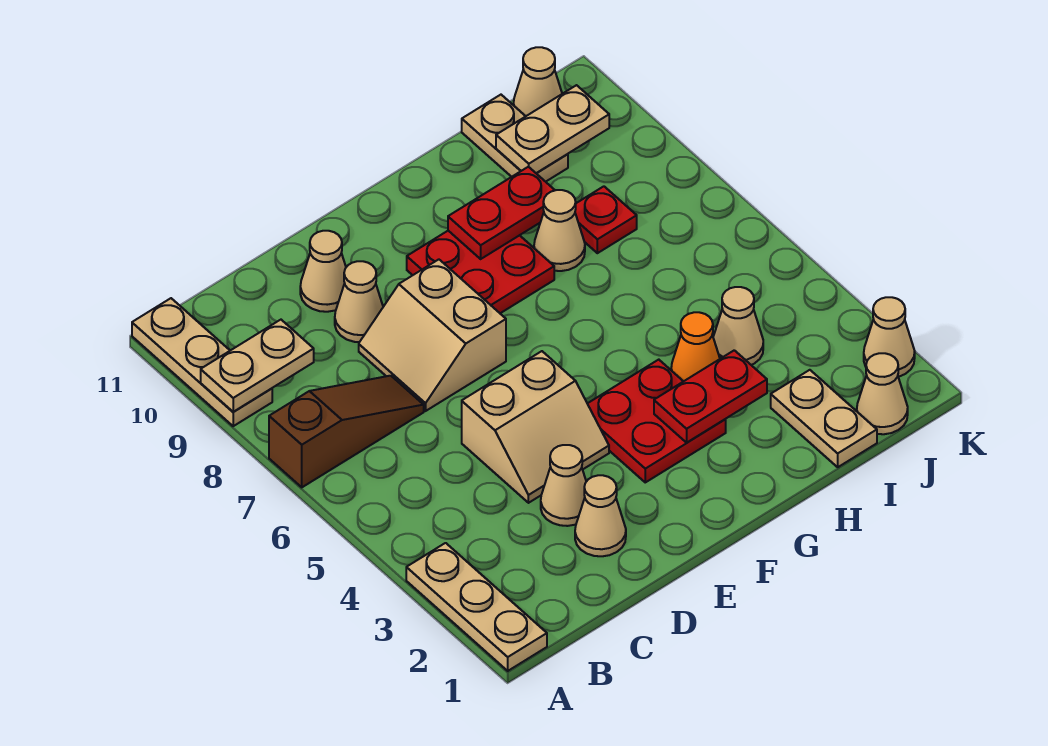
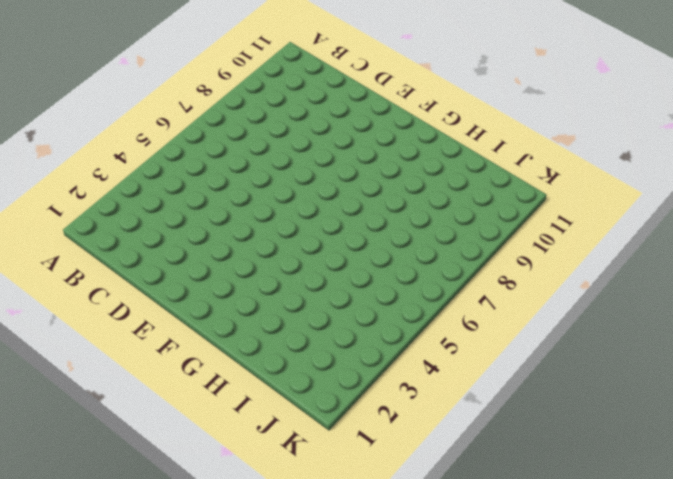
none -> tan 1x3 plate [406,543,547,671]
none -> brown 1x3 slope [269,376,424,487]
none -> tan 1x3 plate [132,298,272,426]

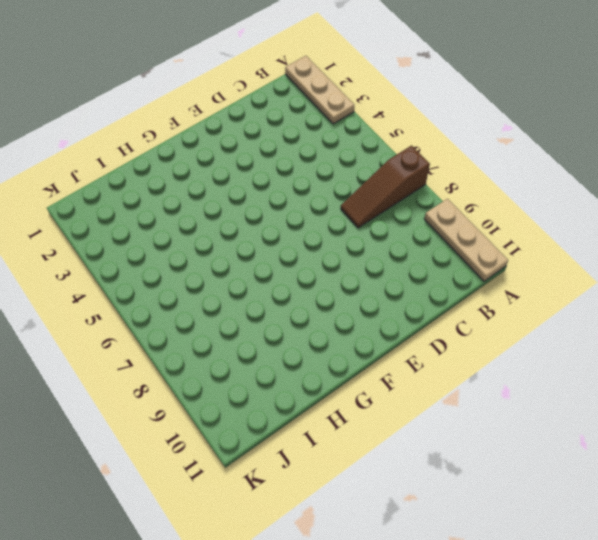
none -> tan 1x1 cone [575,475,626,556]
none -> tan 1x1 cone [541,445,586,526]
none -> tan 2x2 slope [462,351,609,503]

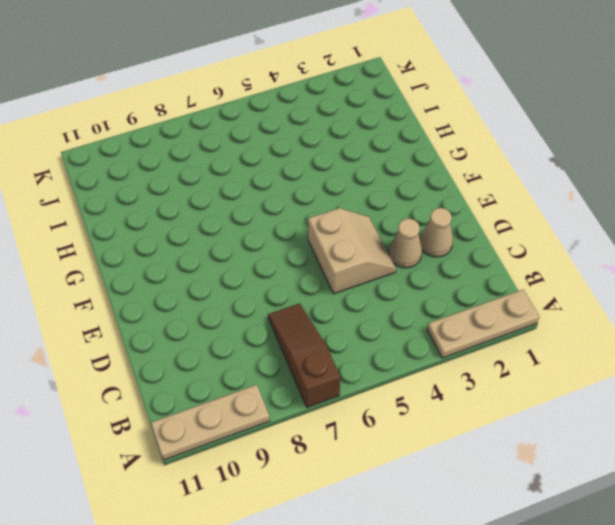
none -> tan 2x2 slope [359,259,506,411]
none -> tan 1x1 cone [335,261,383,342]
none -> tan 1x1 cone [300,231,346,312]

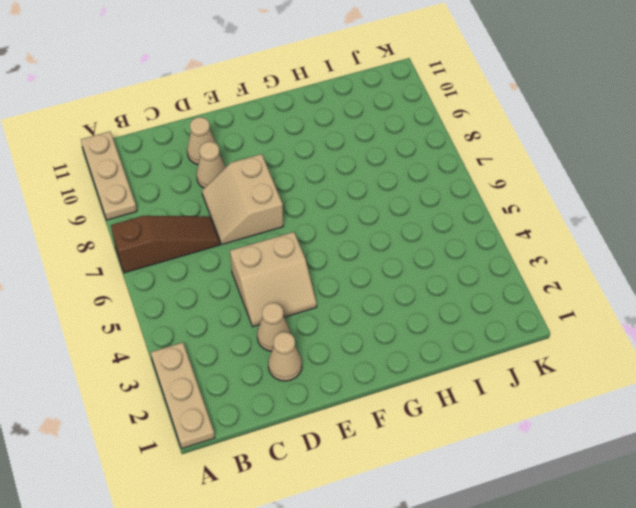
none -> red 2x2 plate [587,360,726,482]
none -> red 2x2 plate [407,231,554,313]
none -> orange 1x1 cone [671,312,720,381]

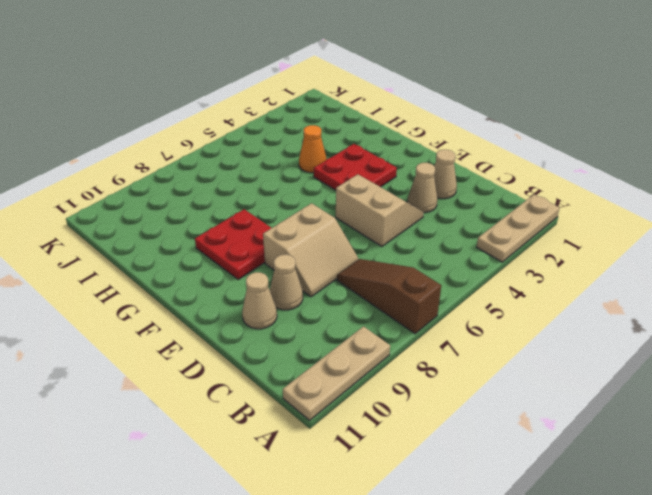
none -> tan 1x1 cone [534,190,585,271]
none -> tan 1x2 plate [771,370,877,467]
none -> tan 1x1 cone [713,287,763,365]

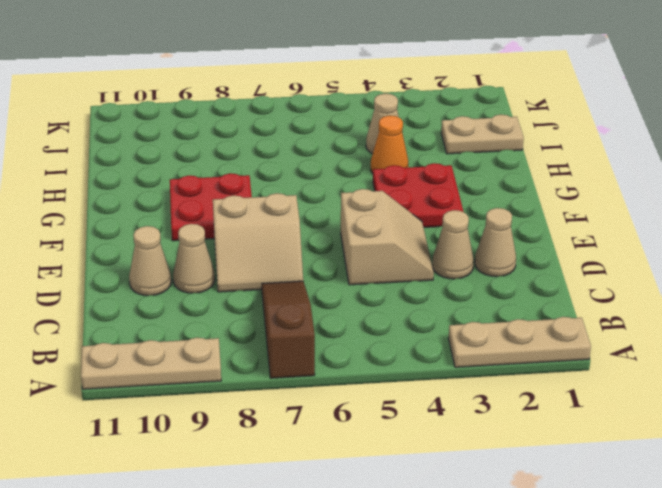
none -> tan 1x1 cone [534,190,585,271]
none -> red 1x1 plate [575,186,637,253]
none -> tan 1x2 plate [462,95,568,182]

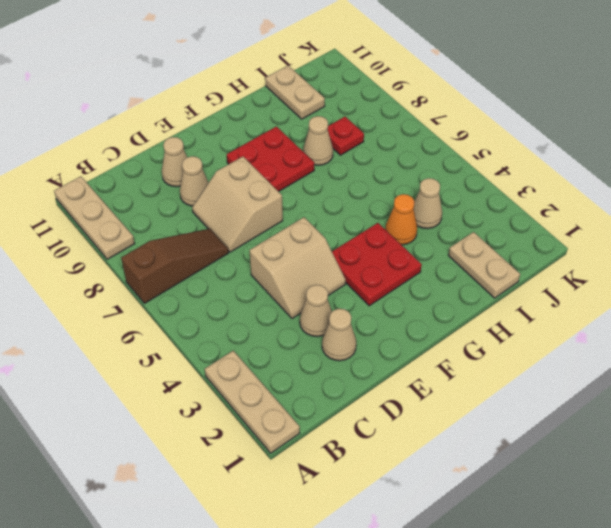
none -> tan 1x1 cone [857,353,908,434]
none -> tan 1x1 cone [514,47,562,116]
none -> tan 1x1 cone [864,297,915,377]

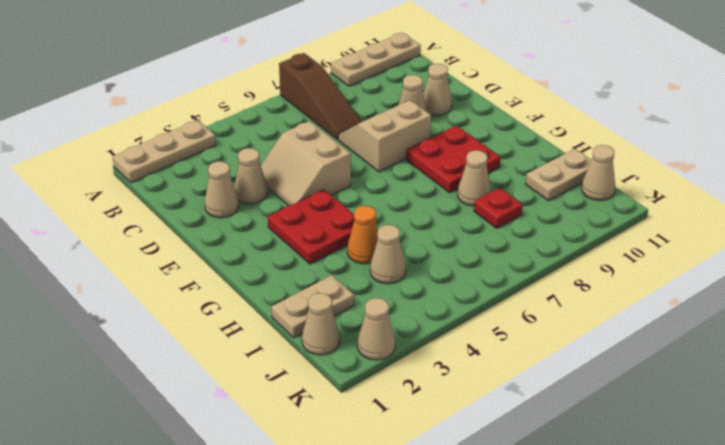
none -> tan 1x2 plate [201,320,314,412]
none -> red 1x2 plate [654,350,767,443]
none -> red 1x2 plate [448,167,555,259]

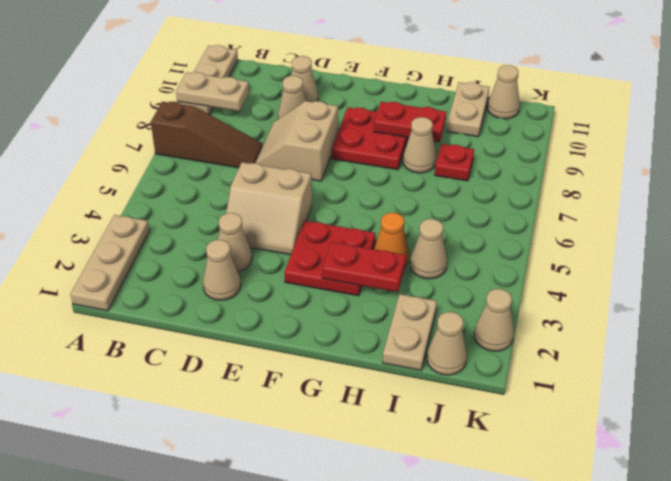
none -> tan 1x2 plate [496,85,609,173]

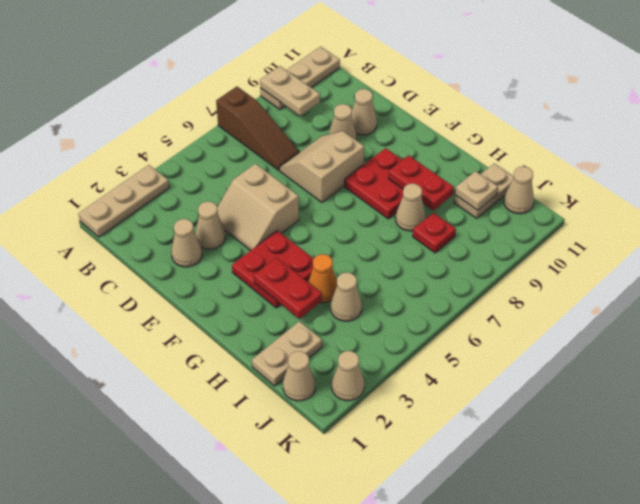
tan 1x1 plate [455,171,498,210] -> tan 1x2 plate [496,85,609,173]

